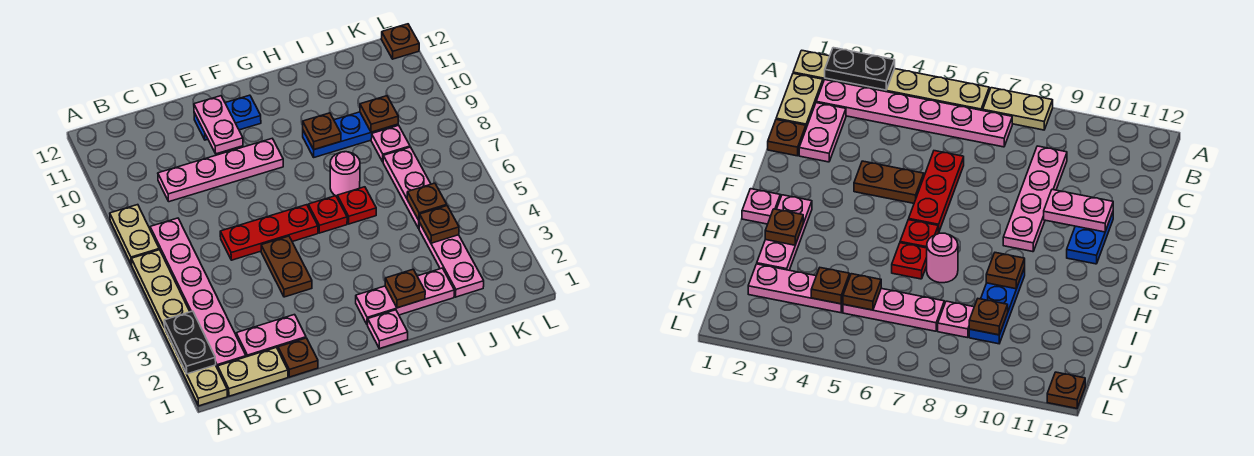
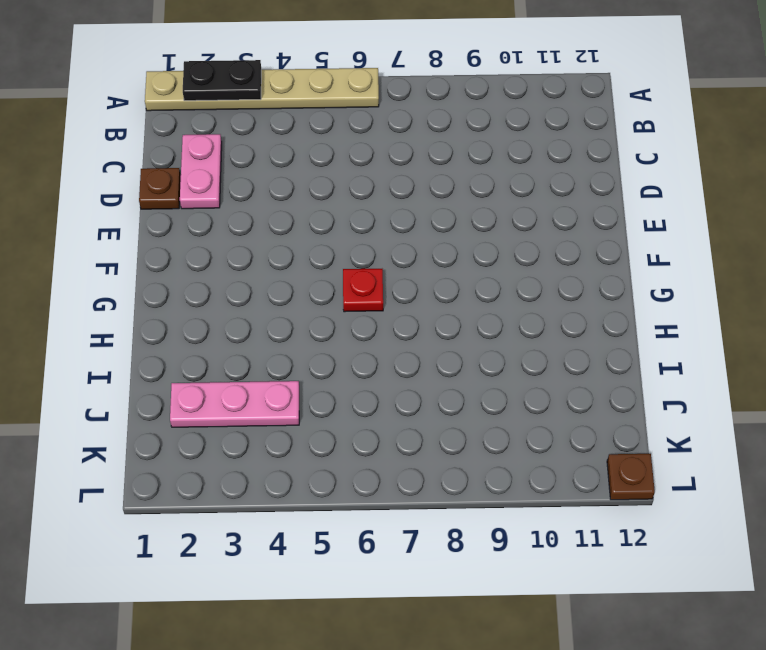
none -> tan 1x2 plate [110,205,159,265]
none -> tan 1x2 plate [218,347,288,396]
none -> pink 1x6 plate [150,218,246,369]

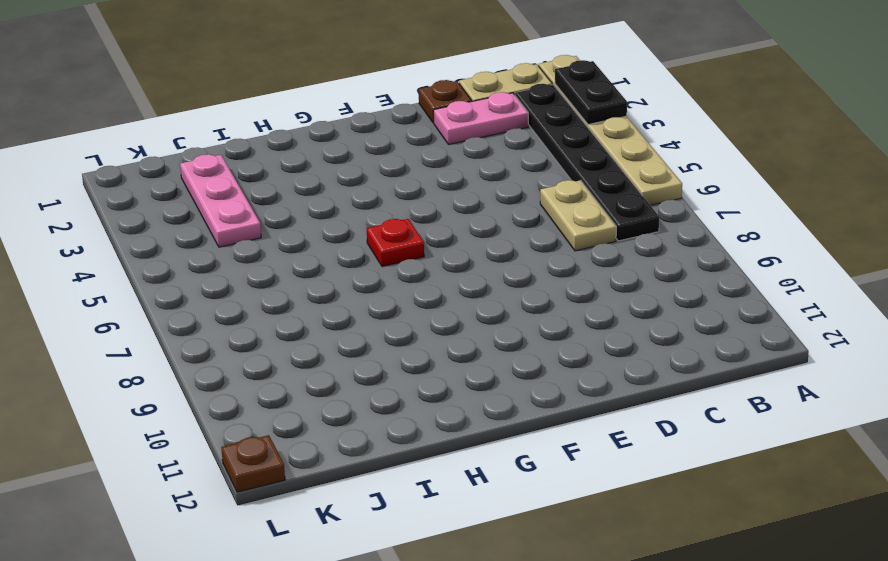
black 1x6 plate [515,84,659,241] -> pink 1x6 plate [150,218,246,369]
tan 1x2 plate [540,180,616,251] -> tan 1x2 plate moved to [110,205,159,265]
none -> pink 1x4 plate [158,139,283,202]
none -> red 1x3 plate [220,205,318,260]
none -> brown 1x2 plate [261,236,312,297]

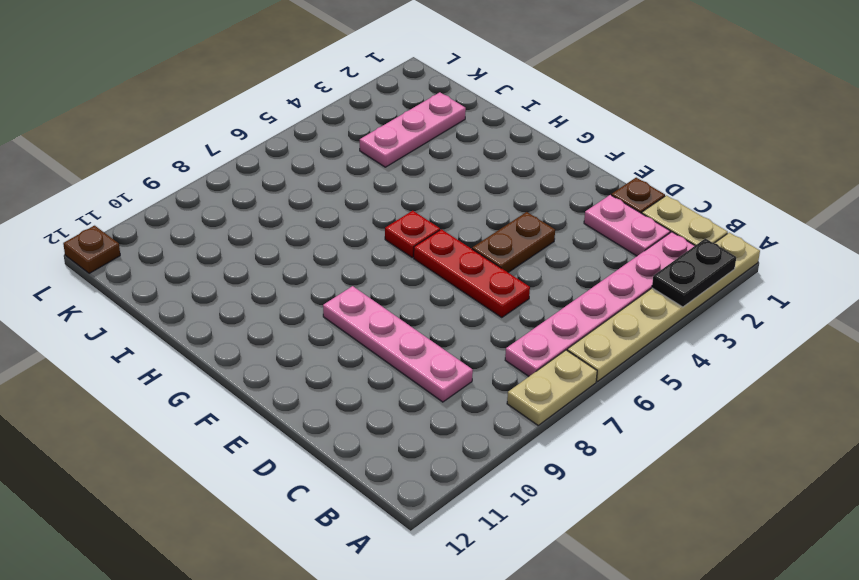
none -> blue 1x2 plate [194,95,261,140]
none -> pink 1x1 plate [368,310,408,349]
none -> pink 1x3 plate [356,268,454,325]

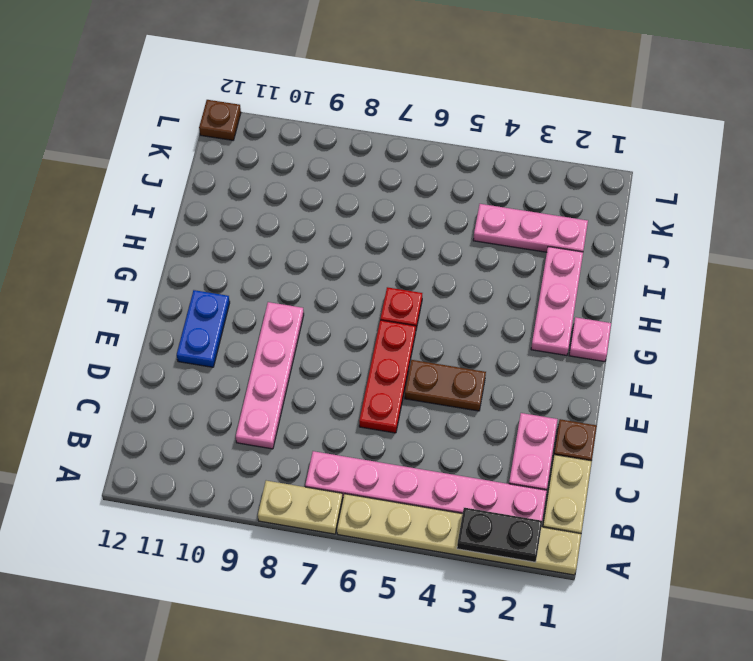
none -> red 1x1 plate [337,187,376,224]
none -> pink 1x1 round brick [330,152,360,196]
none -> blue 1x3 plate [303,112,398,157]

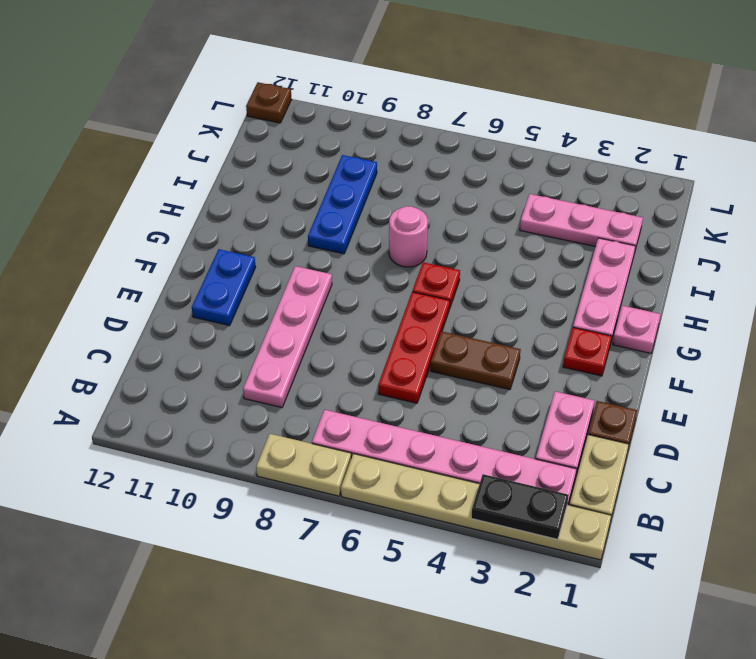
red 1x1 plate [563,327,612,376] -> red 1x1 plate moved to [337,187,376,224]
none -> pink 1x3 plate [383,147,431,228]
none -> pink 1x1 plate [371,125,410,162]
none -> pink 1x2 plate [194,96,243,154]

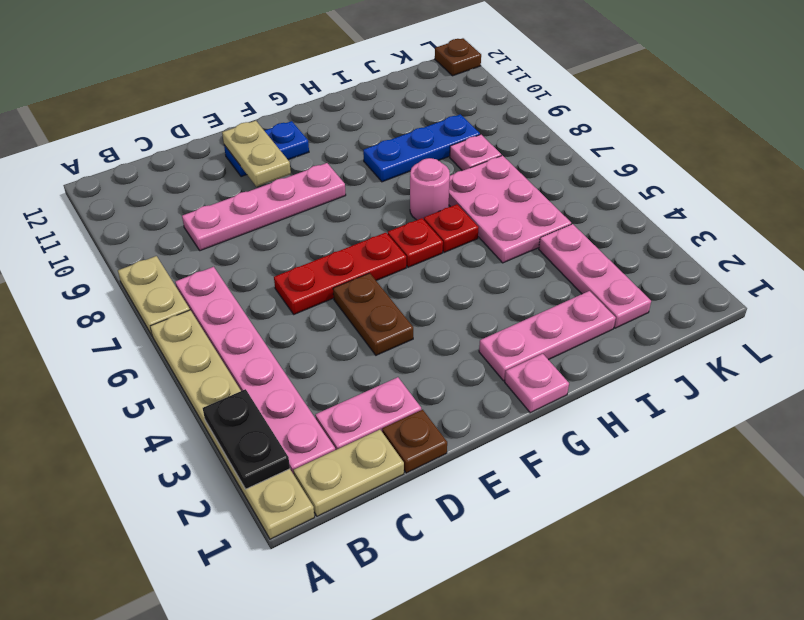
tan 1x2 plate [222,121,291,187] -> pink 1x2 plate [194,96,243,154]
pink 2x3 plate [449,155,571,263] -> pink 1x3 plate [383,147,431,228]
none -> brown 1x1 plate [385,270,425,308]
none -> brown 1x1 plate [303,113,341,150]
none -> brown 1x1 plate [419,206,459,243]

